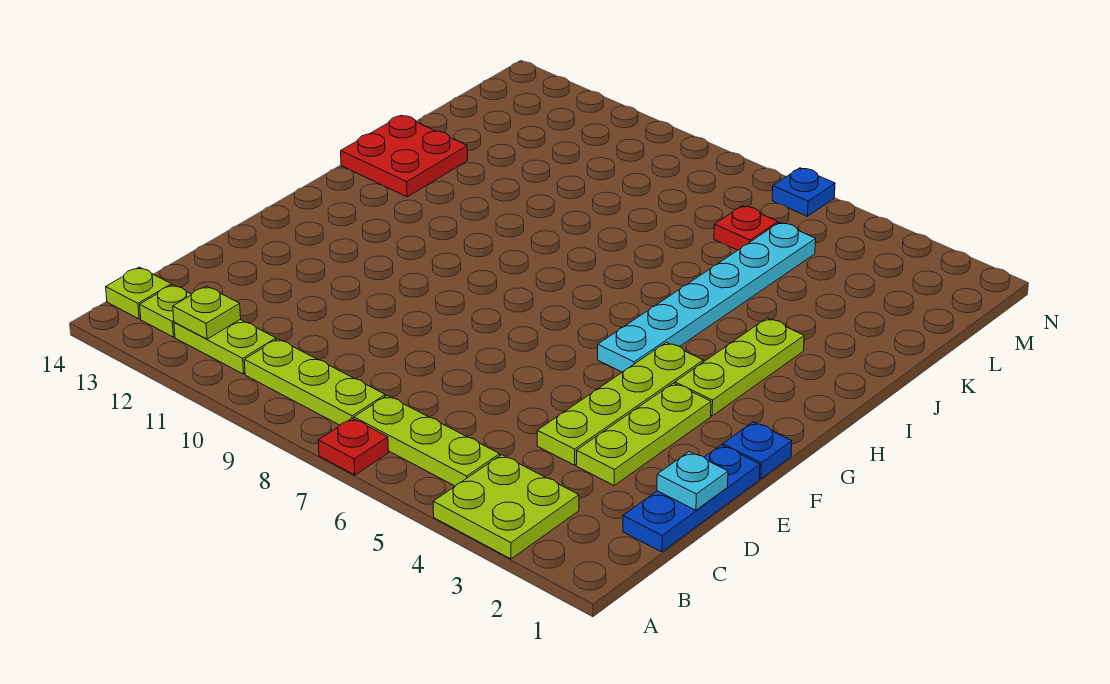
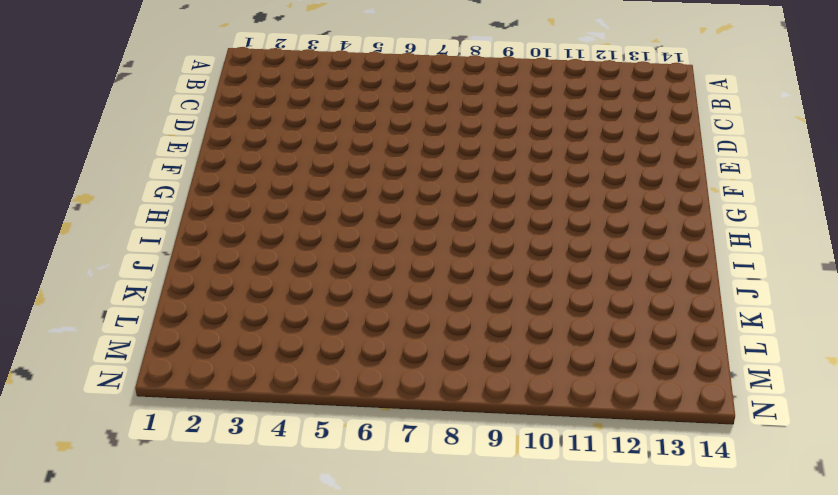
none -> lime 2x2 plate [433,455,579,559]
none -> red 1x1 plate [318,418,389,475]
none -> lime 1x3 plate [354,396,500,486]

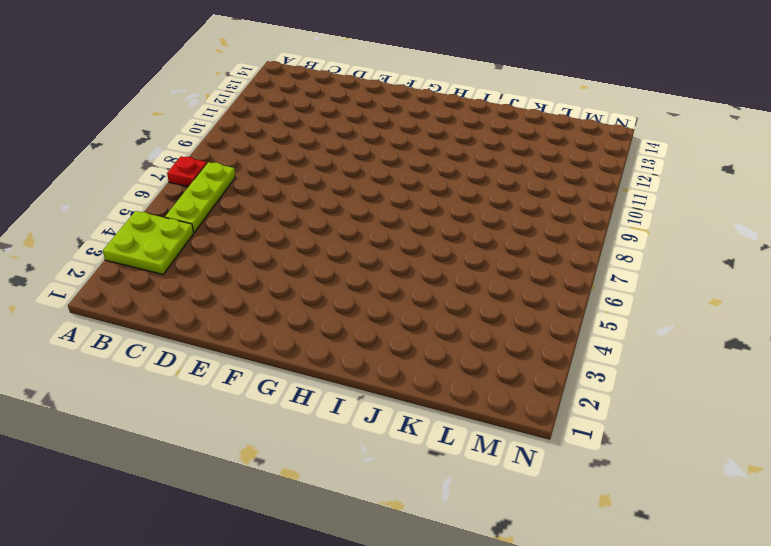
none -> lime 1x3 plate [244,339,385,425]
none -> lime 1x2 plate [174,319,276,374]
none -> lime 1x1 plate [140,285,191,337]

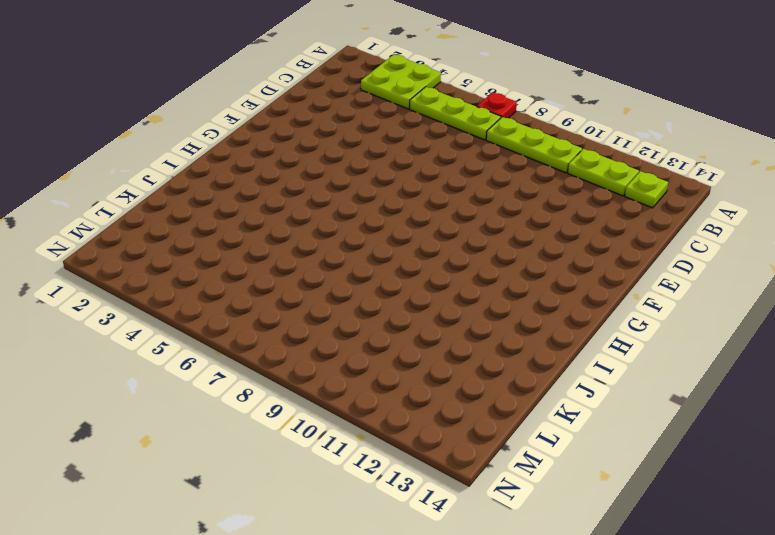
none -> lime 1x1 plate [106,267,172,319]
none -> blue 1x3 plate [623,445,760,552]
none -> lime 1x3 plate [576,383,711,485]

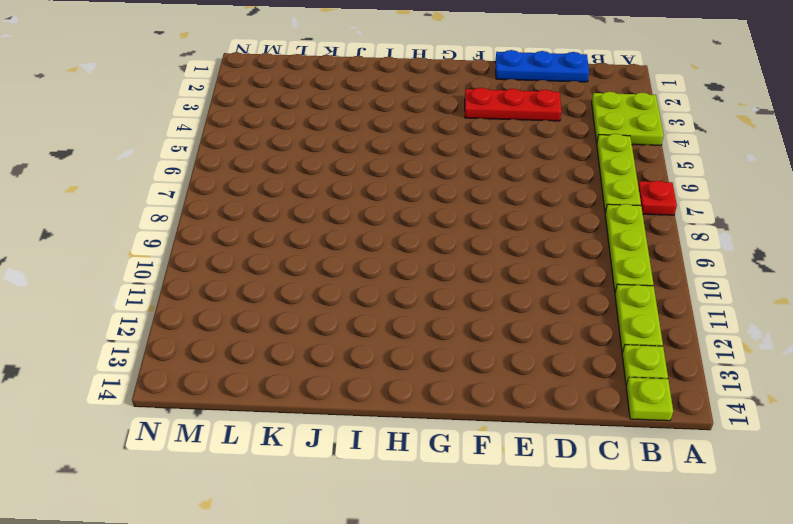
red 1x3 plate [465,88,561,121] -> lime 1x3 plate [576,383,711,485]
none -> lime 1x4 plate [537,342,703,465]
none -> blue 1x1 plate [723,422,792,479]
none -> lime 1x3 plate [675,318,804,416]

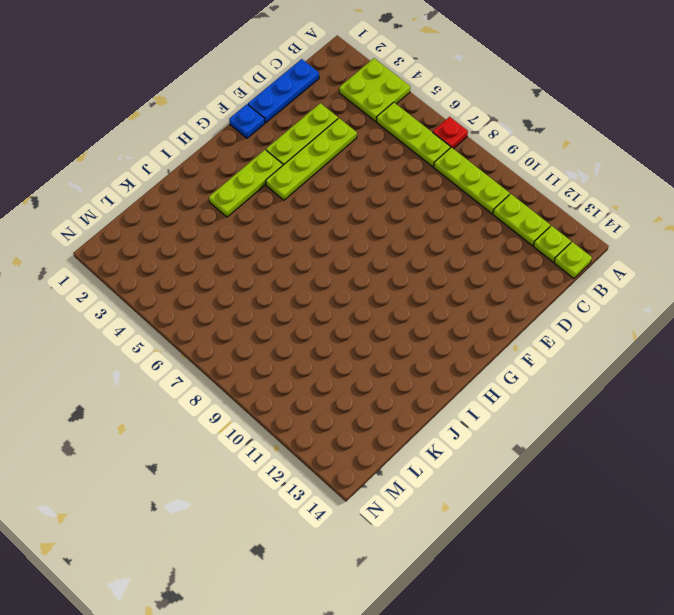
none -> cyan 1x6 plate [598,222,816,372]
none -> red 2x2 plate [341,115,468,197]
none -> red 1x1 plate [714,206,778,250]

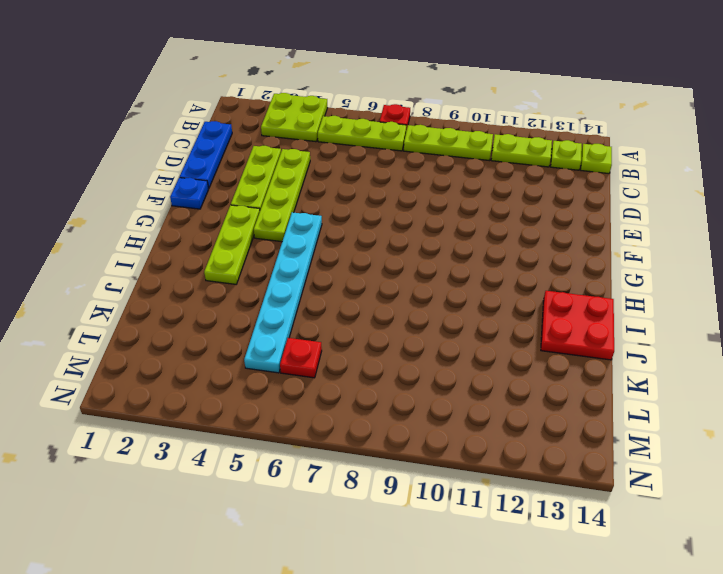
none -> blue 1x1 plate [772,168,835,216]
none -> lime 1x1 plate [173,286,241,339]
none -> cyan 1x1 plate [657,452,728,510]

